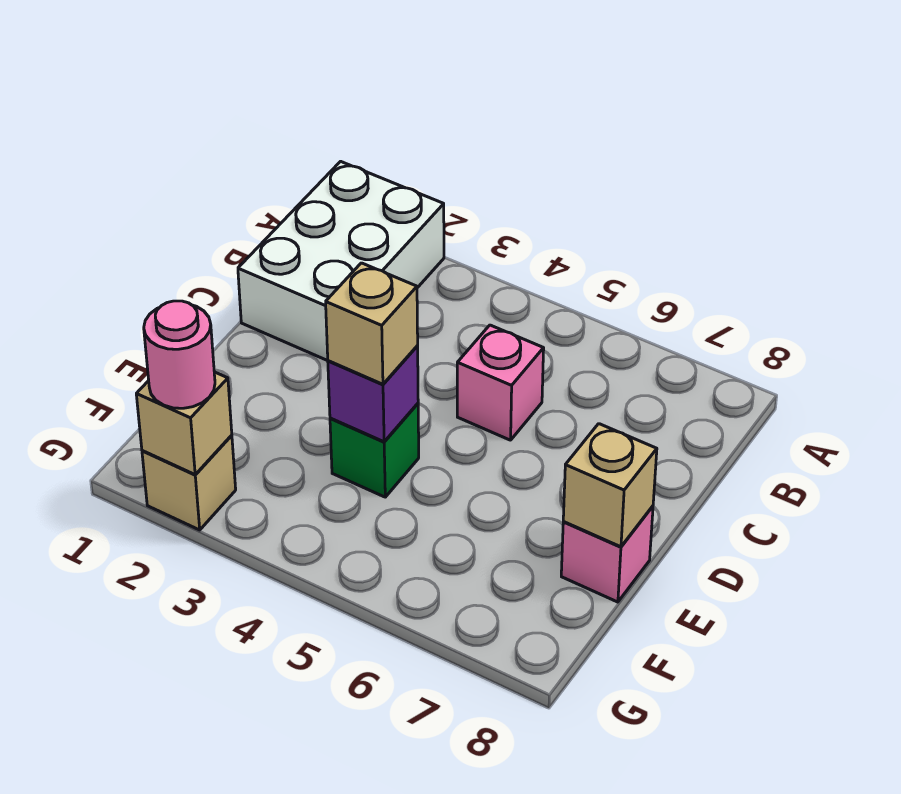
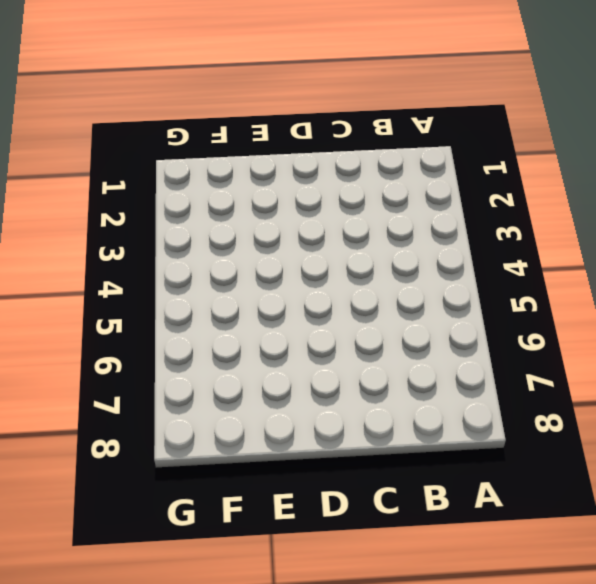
none -> white 2x3 brick [238,161,444,361]
none -> pink 1x1 brick [457,325,544,440]

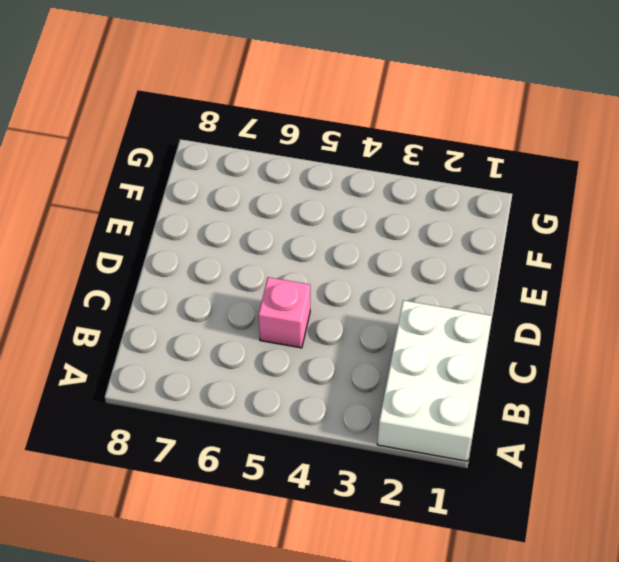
none -> green 1x1 brick [330,404,419,497]
none -> pink 1x1 brick [561,506,653,602]

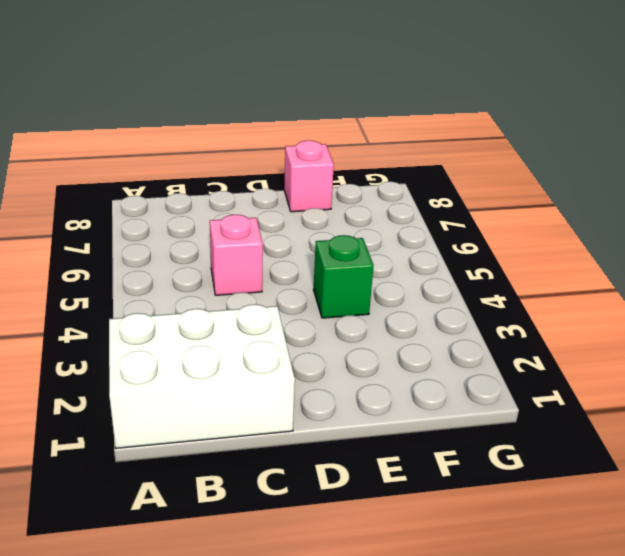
none -> tan 1x1 brick [142,435,236,530]
none -> purple 1x1 brick [328,346,418,442]

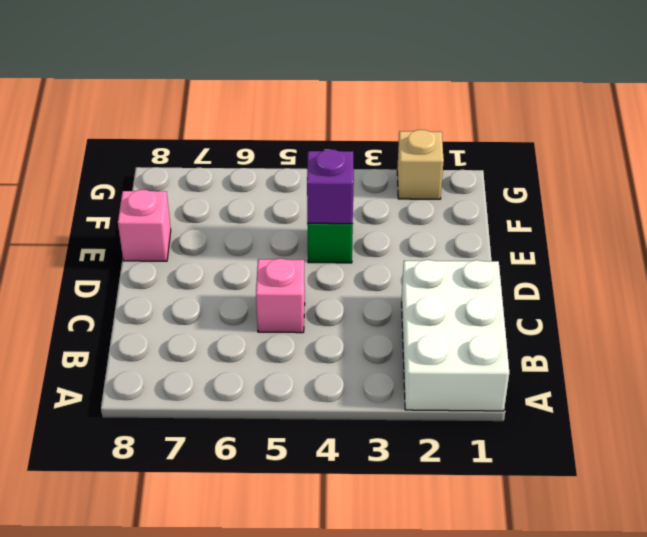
none -> tan 1x1 brick [563,424,657,547]
none -> tan 1x1 brick [136,372,232,475]

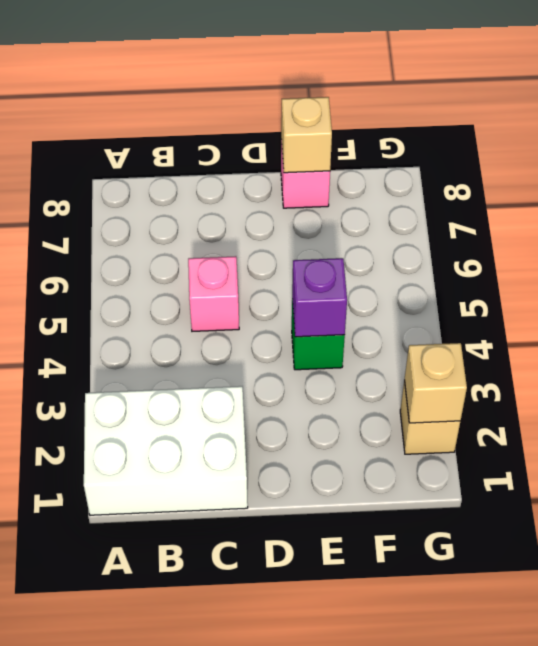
none -> tan 1x1 brick [326,263,418,384]
none -> pink 1x1 round brick [144,301,215,408]

